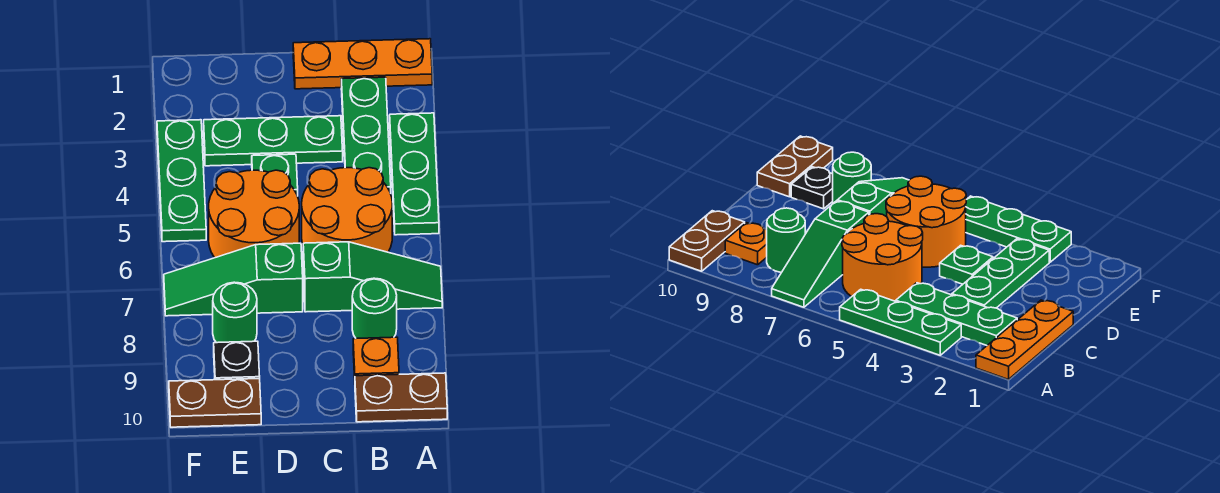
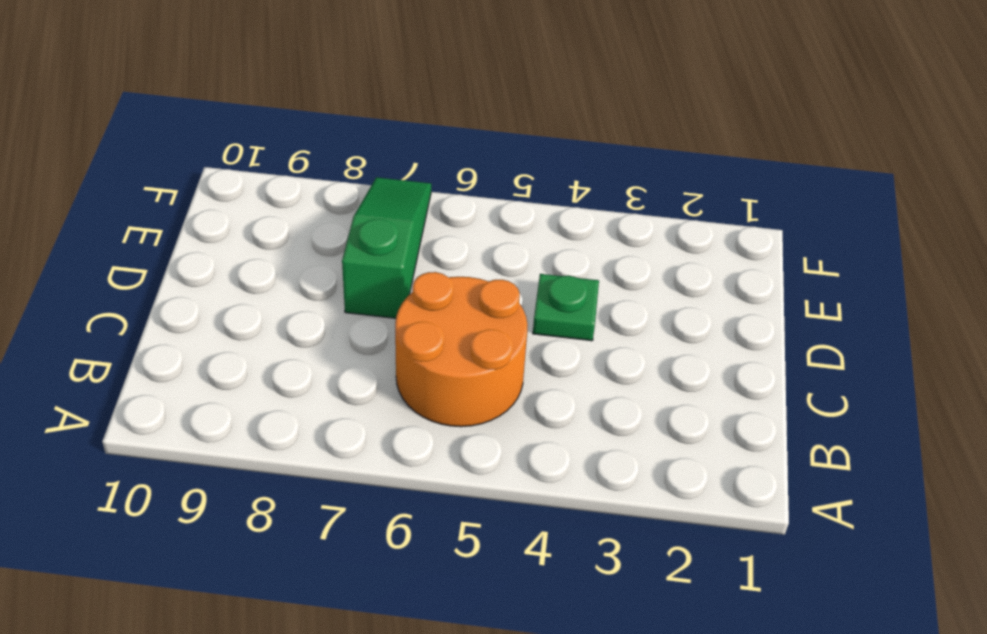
none -> orange 1x3 plate [293,39,432,89]
none -> green 1x3 plate [390,113,439,235]
none -> green 1x3 slope [303,242,442,312]

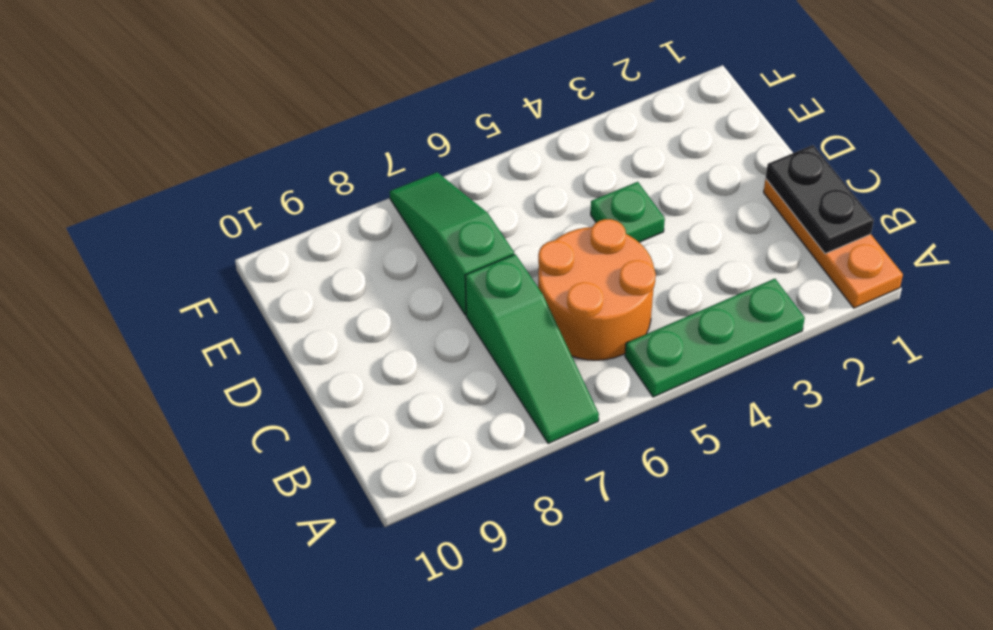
black 1x2 plate [766,145,874,254] -> none
none -> brown 1x2 plate [355,373,447,422]
none -> green 1x3 plate [341,77,391,193]
none -> green 1x1 round brick [352,278,397,338]

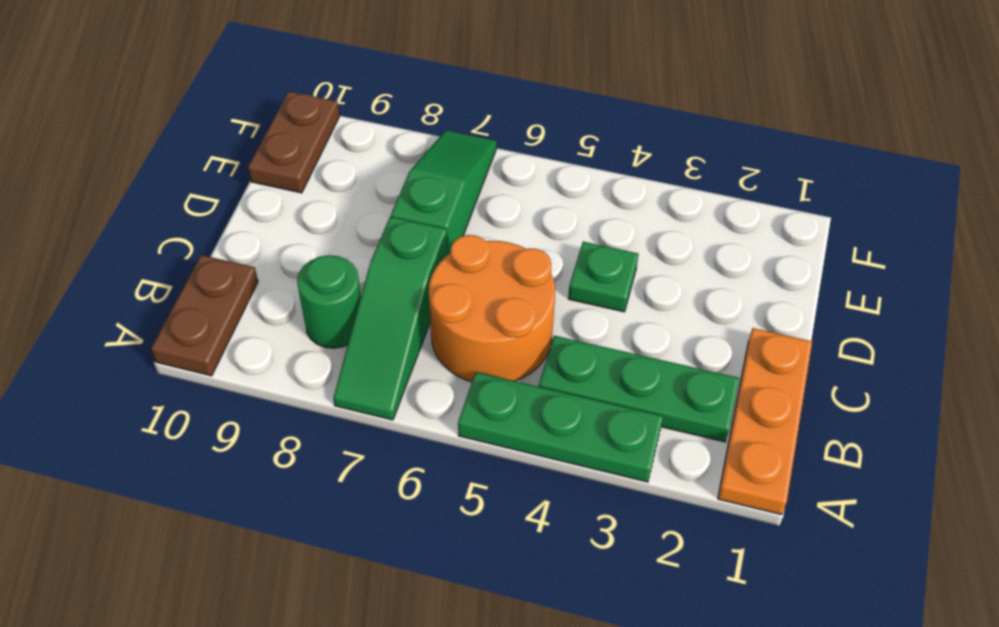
none -> orange 1x1 plate [353,337,399,377]
none -> green 1x3 plate [204,116,343,166]
none -> orange 2x2 round brick [209,170,299,258]

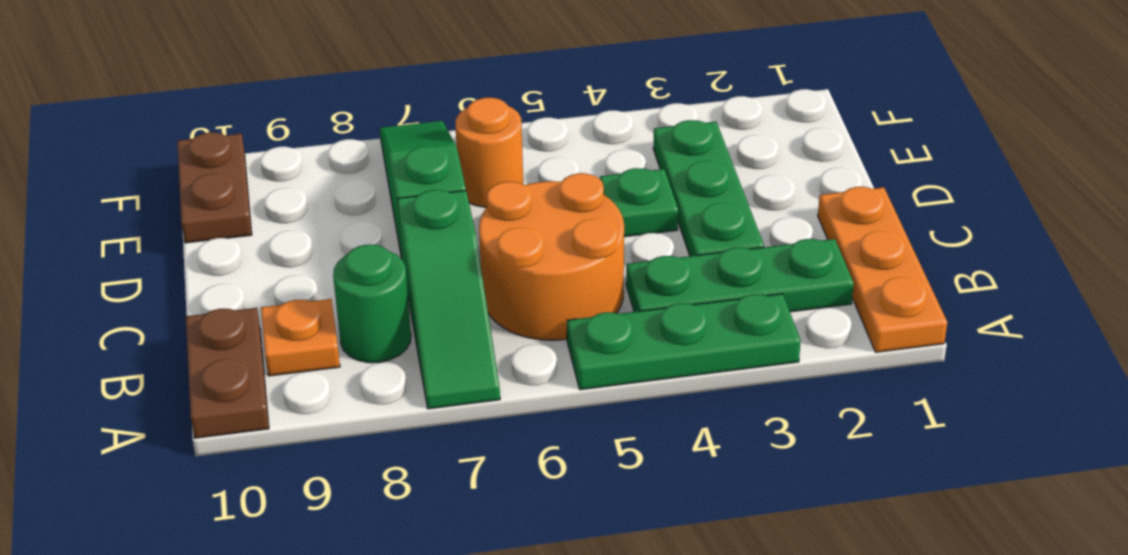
orange 1x1 round brick [455,98,523,207] -> orange 2x2 round brick [209,170,299,258]
none -> green 1x1 round brick [213,282,257,343]
none -> black 1x1 plate [214,341,260,380]
none -> green 1x3 plate [157,120,206,242]

